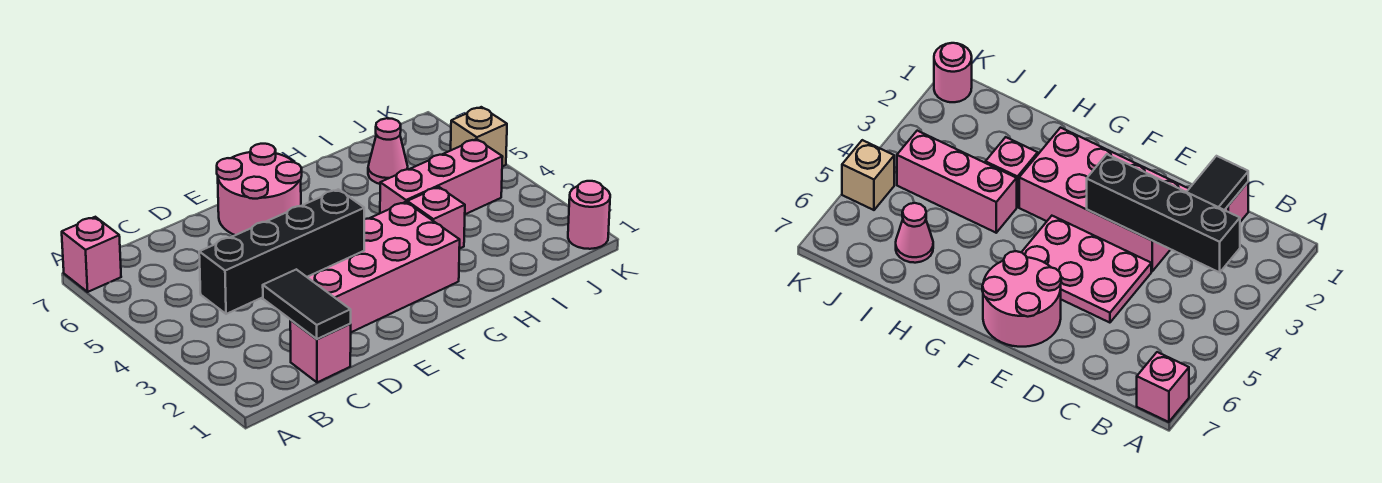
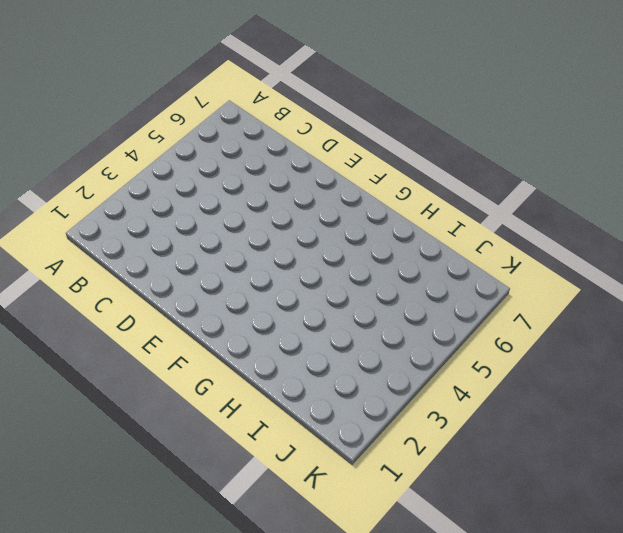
none -> pink 1x1 brick [62,217,121,292]
none -> pink 1x1 brick [290,320,351,382]
none -> pink 2x4 brick [307,202,460,332]

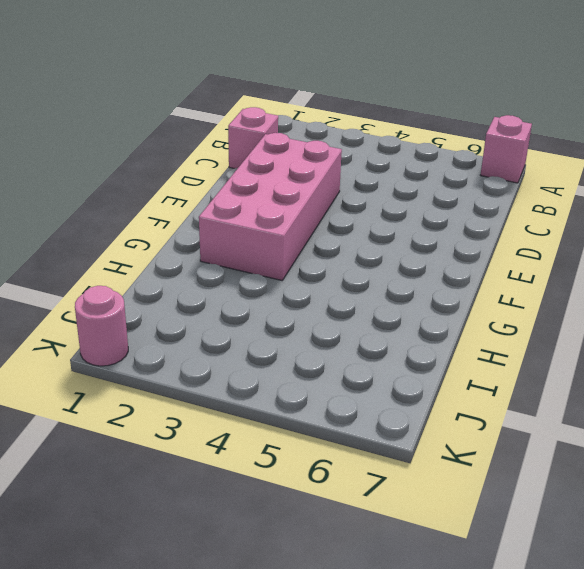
none -> pink 2x3 plate [1022,216,1151,323]
none -> pink 2x2 round brick [217,144,302,235]
none -> pink 1x1 brick [407,187,465,249]

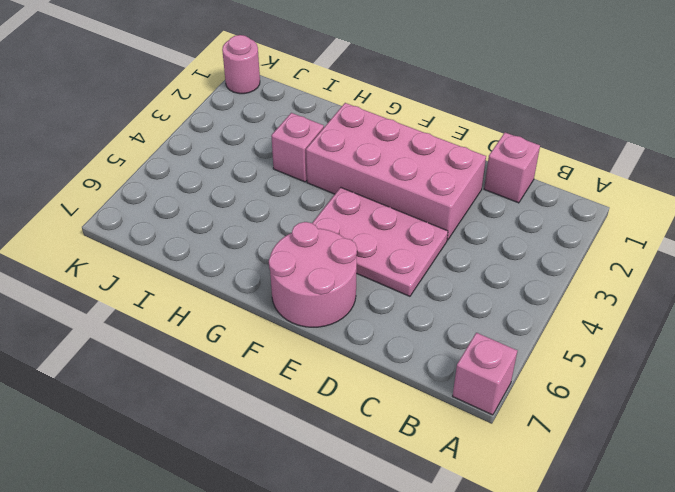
none -> pink 1x3 brick [380,139,503,214]
none -> pink 1x1 cone [368,118,408,184]
none -> tan 1x1 brick [451,107,507,166]

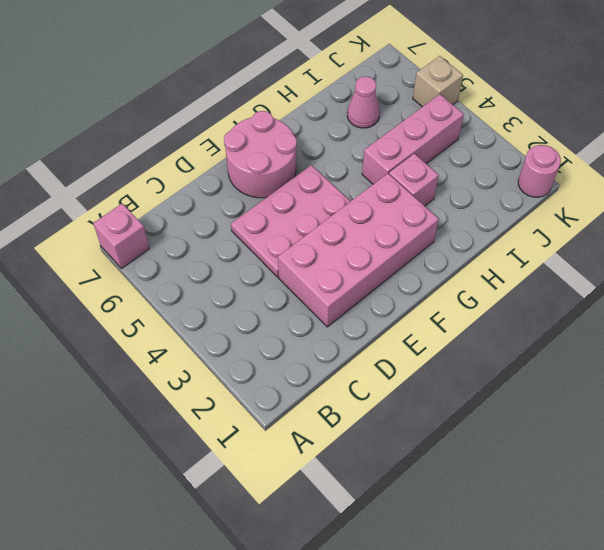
none -> pink 1x1 brick [290,320,351,382]
none -> black 1x4 brick [199,189,364,314]
none -> black 1x2 tile [263,269,351,339]

